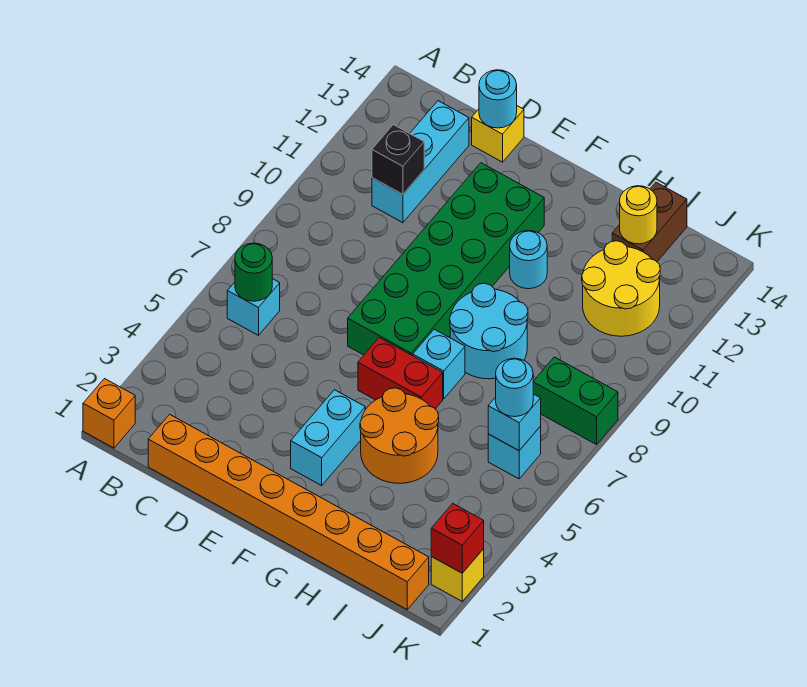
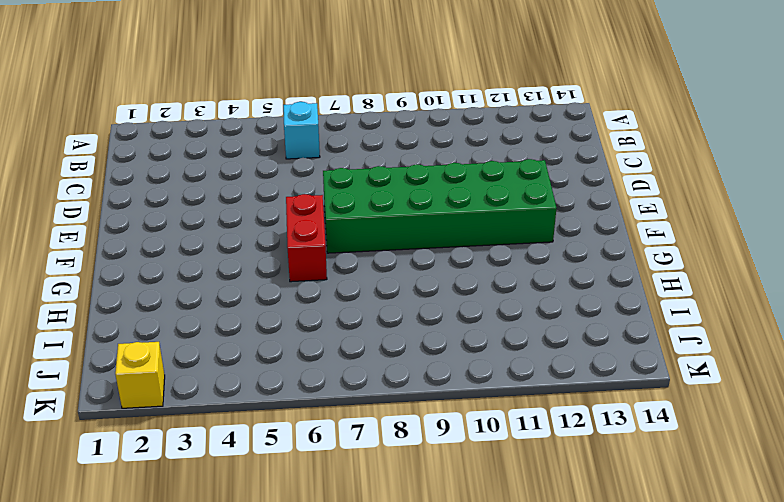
none -> orange 1x1 brick [83,379,135,448]
none -> orange 1x8 brick [148,414,429,609]
none -> cyan 1x3 brick [372,101,469,223]

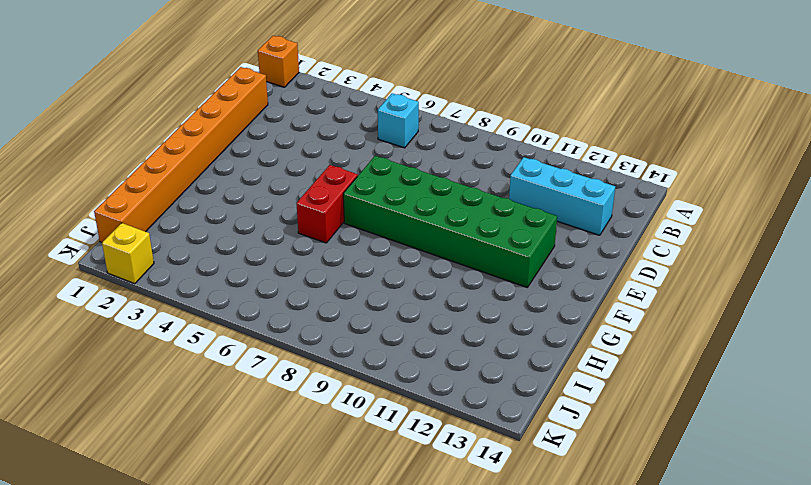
none -> yellow 1x1 brick [472,106,524,162]
none -> cyan 1x2 brick [291,390,365,485]
none -> orange 2x2 round brick [360,388,439,483]

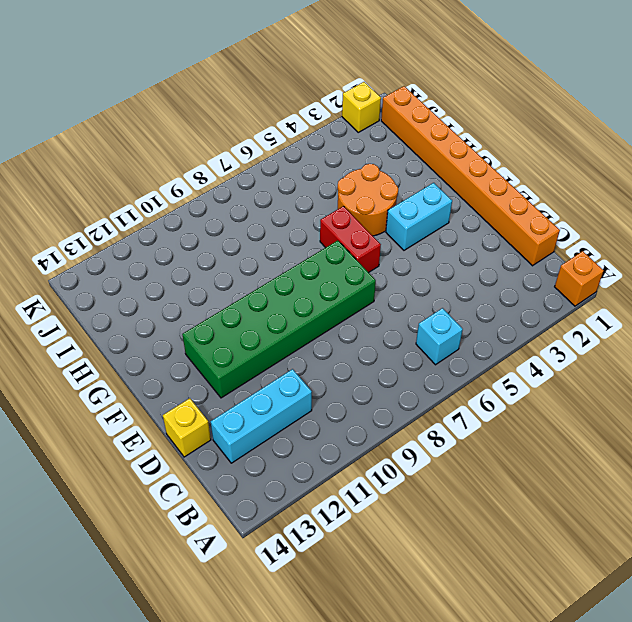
none -> cyan 1x1 brick [413,329,465,399]
none -> cyan 2x2 round brick [450,283,528,379]
none -> cyan 1x1 round brick [510,231,547,289]

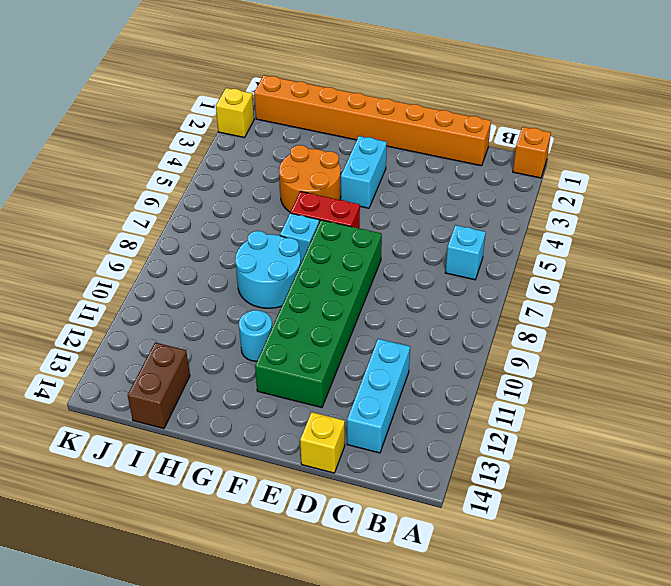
none -> yellow 2x2 round brick [582,241,660,336]
none -> cyan 1x1 brick [488,427,541,479]
none -> green 1x2 brick [533,357,618,445]

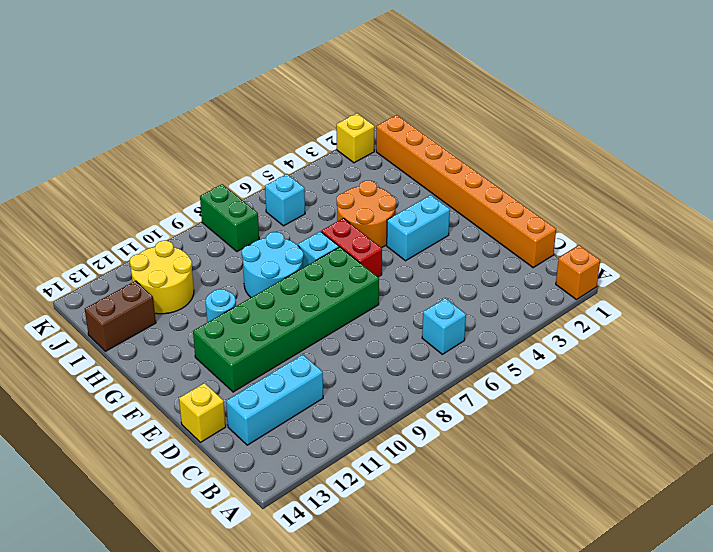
none -> green 1x1 round brick [235,243,272,301]
none -> black 1x1 brick [372,125,424,194]
none -> cyan 1x1 round brick [479,70,517,128]

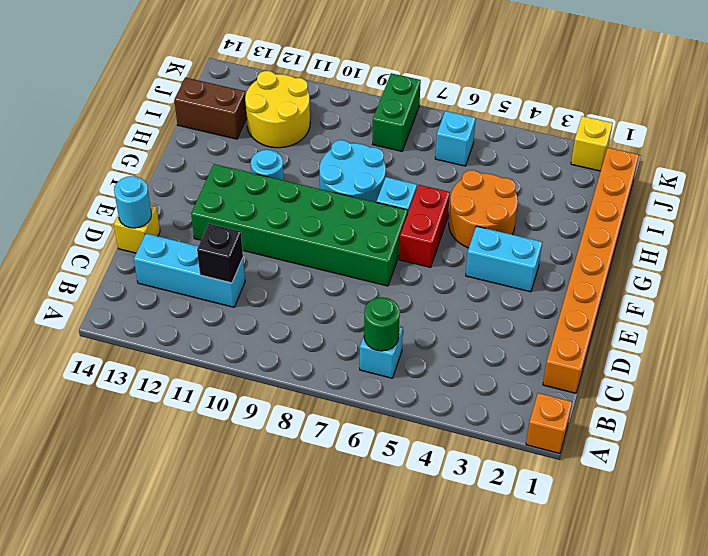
none -> yellow 1x1 round brick [620,186,657,244]
none -> cyan 1x1 brick [488,394,541,451]
none -> red 1x1 brick [431,504,484,573]

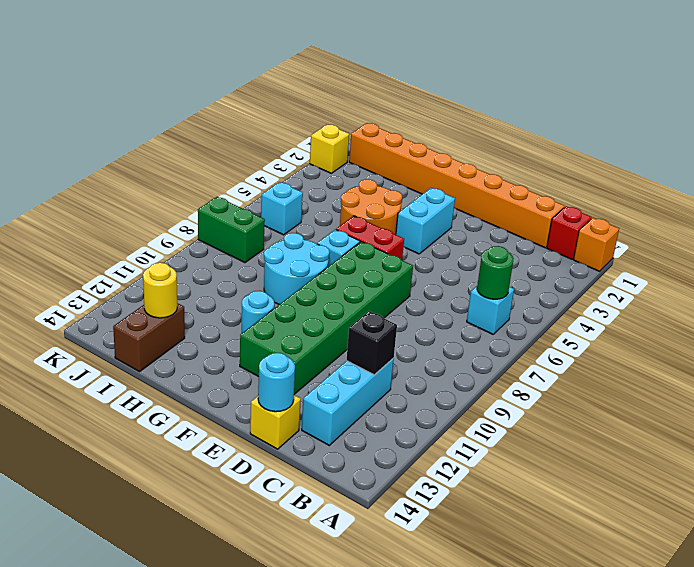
red 1x1 brick [547,206,592,259] -> red 1x1 brick moved to [431,504,484,573]
none -> yellow 2x2 round brick [582,241,660,336]
none -> cyan 1x1 brick [488,394,541,451]
none -> cyan 1x1 round brick [496,358,533,417]

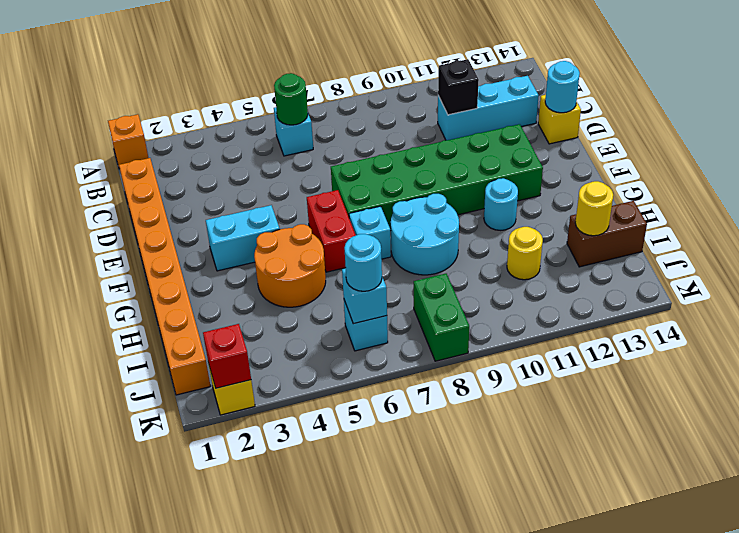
yellow 1x1 round brick [507,227,543,280] -> yellow 2x2 round brick [582,241,660,336]

